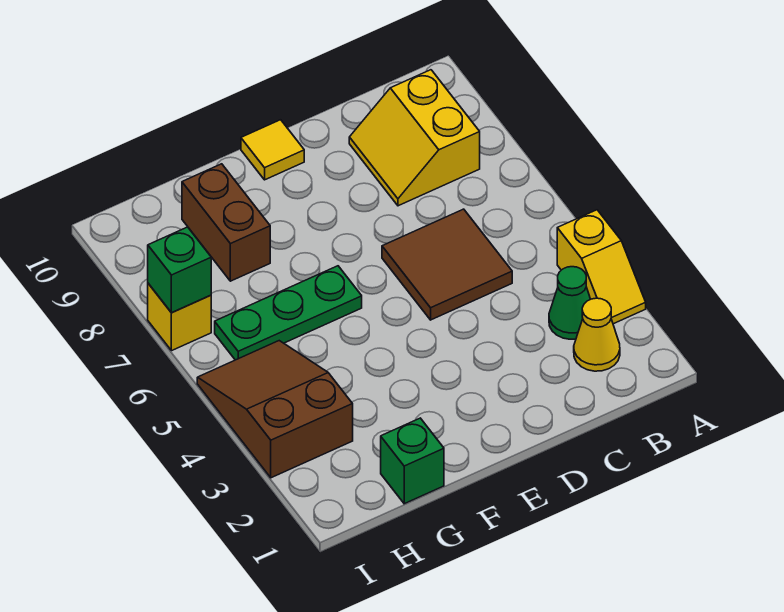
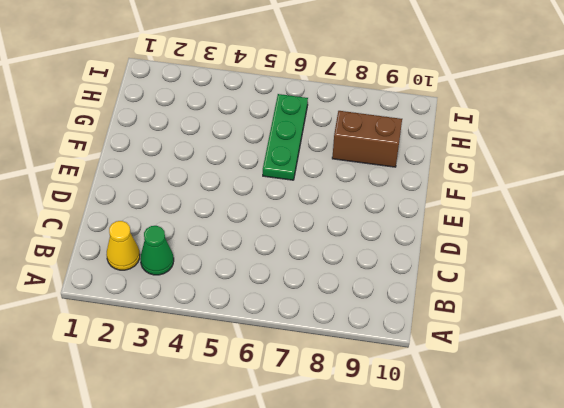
none -> yellow 1x2 slope [557,210,646,324]
none -> yellow 2x2 slope [349,70,480,206]
none -> brown 2x2 tile [382,209,512,320]

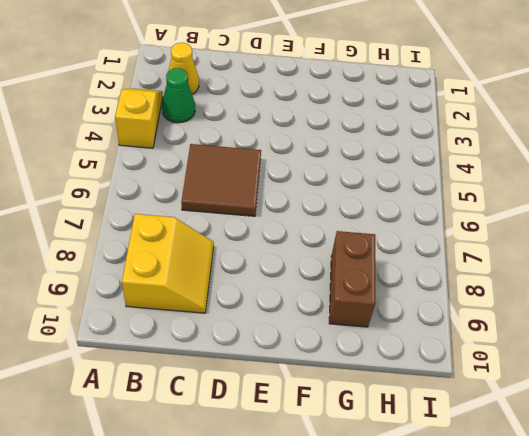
none -> yellow 1x1 tile [241,120,304,180]
none -> green 1x3 plate [215,266,362,360]
none -> green 1x1 brick [381,418,444,504]

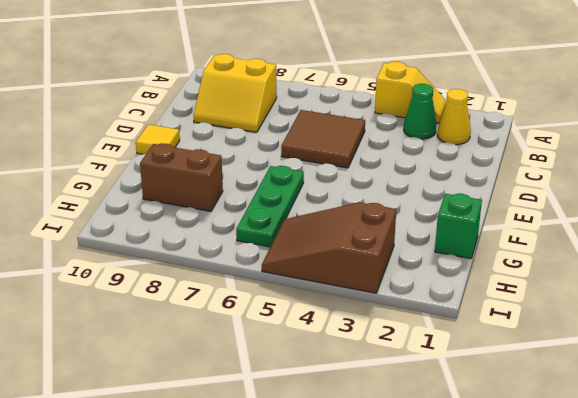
none -> yellow 1x1 brick [148,283,211,351]
none -> green 1x1 brick [148,227,211,313]

